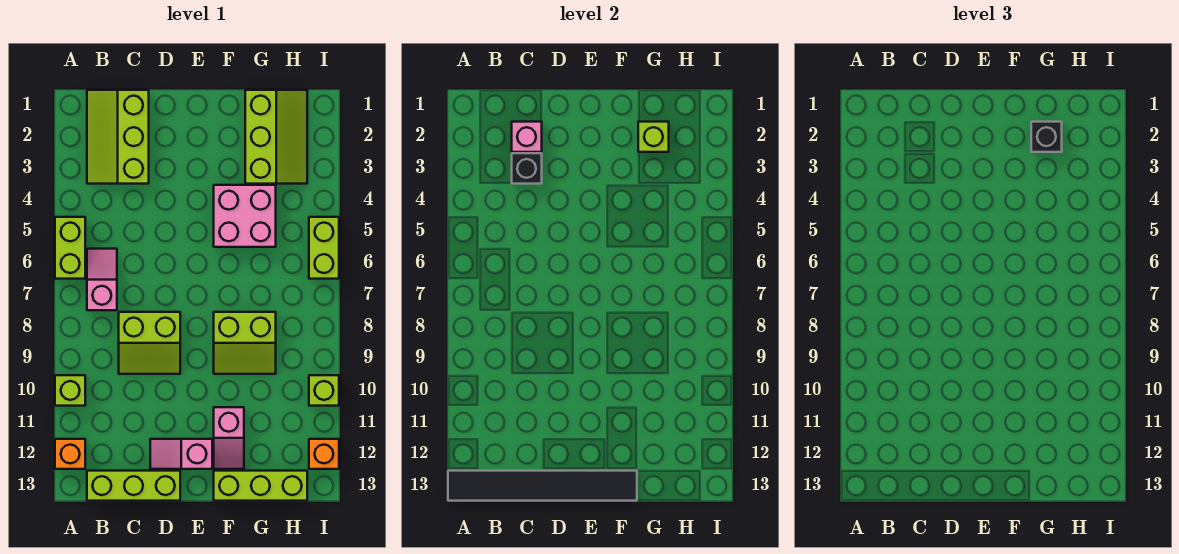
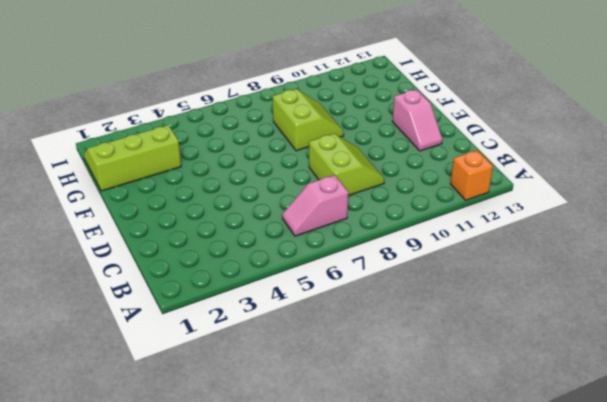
none -> lime 1x2 brick [55,217,85,279]
none -> lime 1x1 brick [55,375,85,406]
none -> lime 2x3 slope [87,90,149,184]

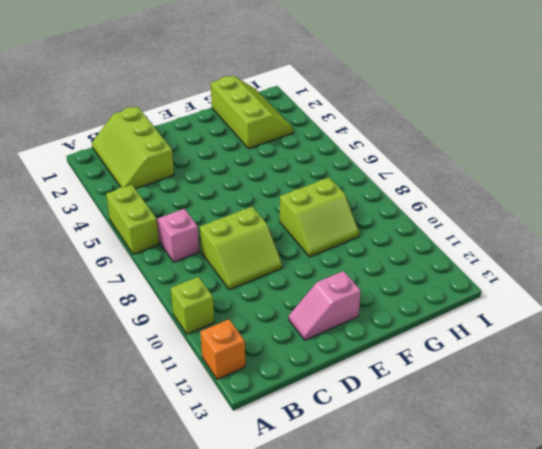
none -> lime 1x3 brick [87,471,180,501]
none -> pink 2x2 brick [214,185,276,247]
none -> pink 1x2 slope [214,407,244,469]

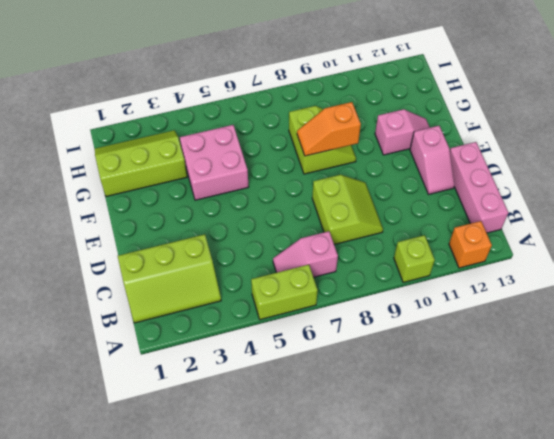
pink 1x3 brick [450,142,508,233] -> lime 1x3 brick [87,471,180,501]
orange 1x2 slope [297,102,361,156] -> none
none -> lime 1x3 brick [214,471,307,501]
none -> lime 1x2 brick [309,217,339,279]
none -> lime 1x1 brick [309,375,339,406]

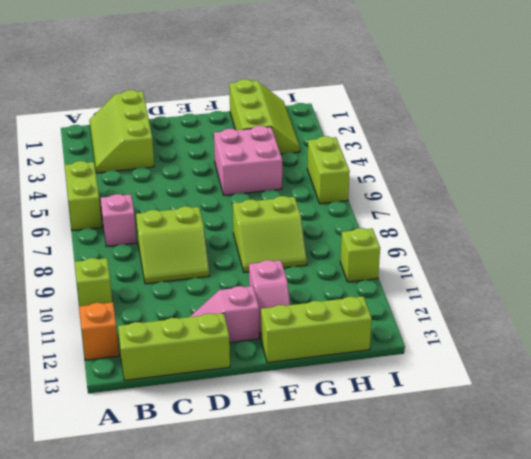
none -> orange 1x1 brick [309,439,339,469]
none -> black 1x6 tile [448,471,637,501]
none -> pink 1x1 brick [512,122,542,152]

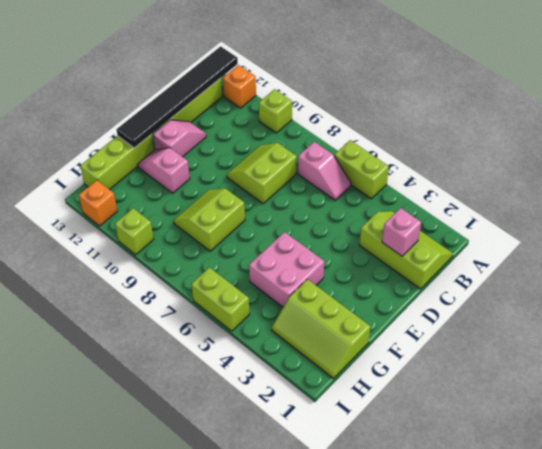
none -> black 1x1 brick [512,153,542,184]
none -> lime 1x1 brick [638,122,669,152]
none -> black 1x1 brick [1031,122,1062,152]

